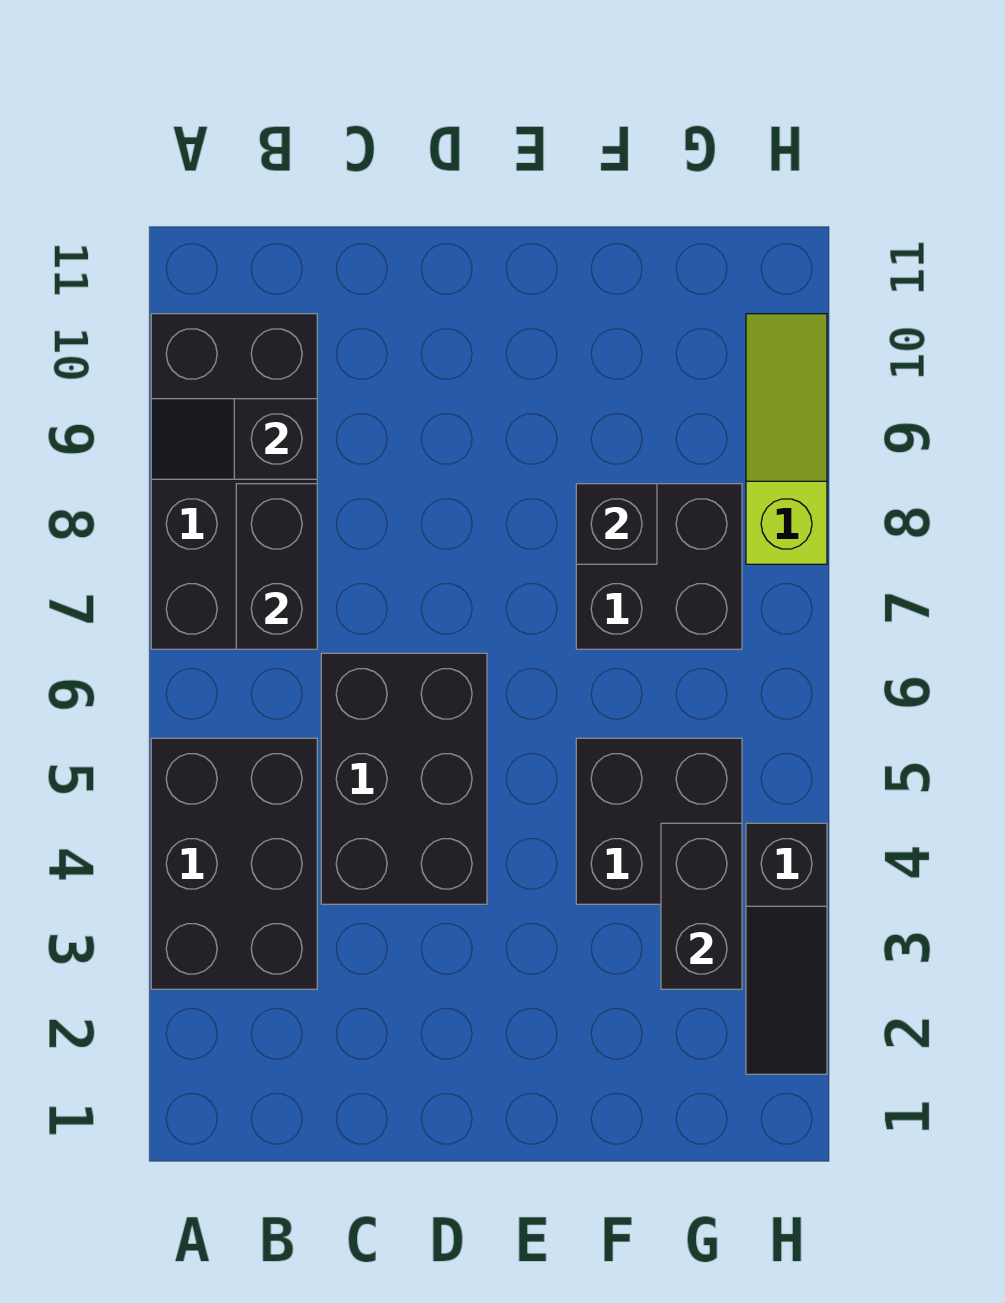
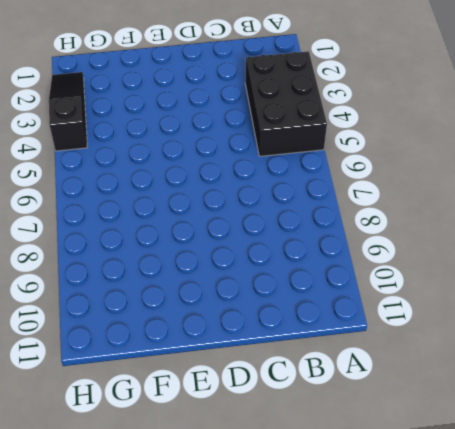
none -> black 2x4 brick [151,314,317,649]
none -> black 2x3 brick [321,653,487,904]

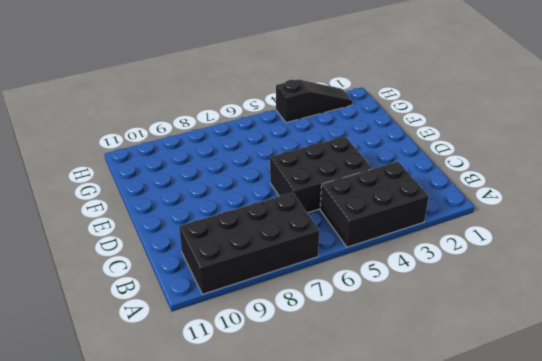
none -> black 2x2 brick [576,738,742,904]
none -> black 2x2 brick [576,484,742,649]

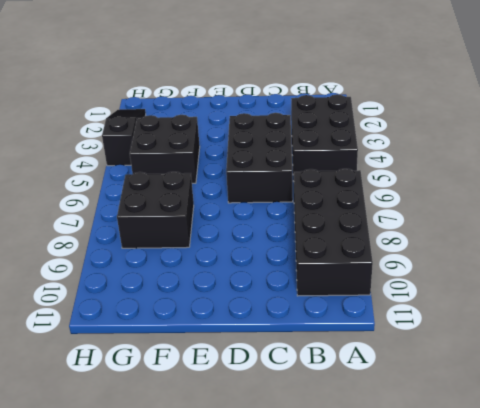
none -> lime 1x3 slope [746,314,827,564]
none -> black 1x2 slope [151,399,317,479]

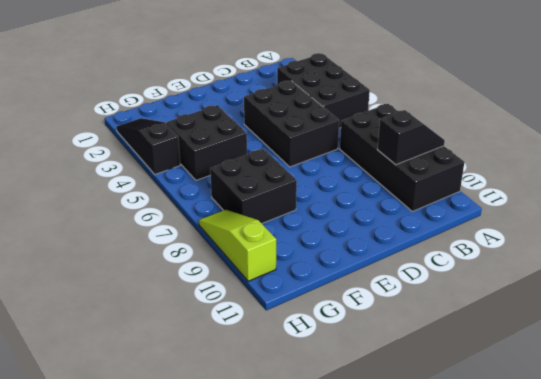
lime 1x3 slope [199,210,276,281] -> lime 1x3 slope turned to [746,314,827,564]
none -> black 1x2 brick [236,484,317,649]
none -> black 1x1 brick [576,484,657,564]

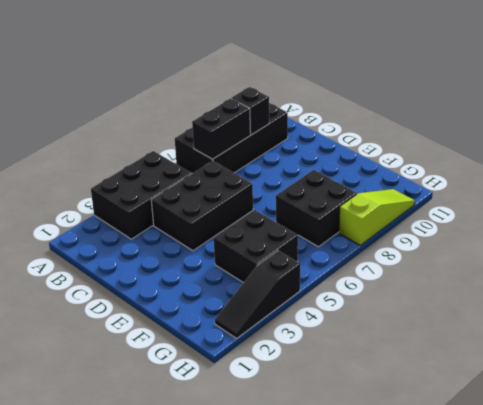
none -> black 1x1 brick [576,484,657,564]
none -> black 1x2 brick [661,823,742,989]

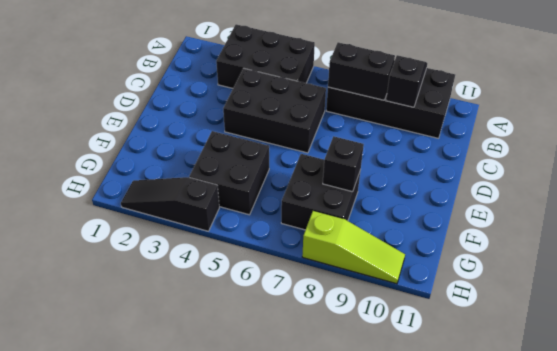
none -> black 1x2 brick [661,823,742,989]

